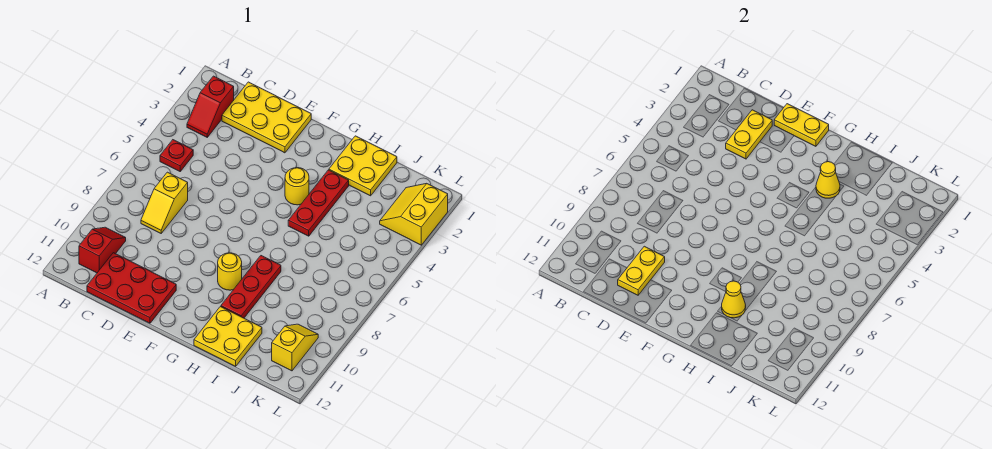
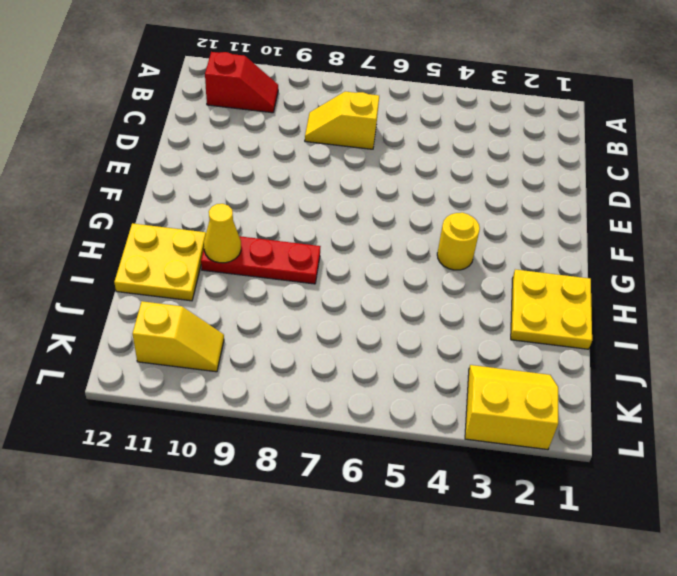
none -> red 1x2 slope [187,76,234,137]
none -> red 1x1 plate [160,140,193,171]
none -> yellow 2x3 plate [222,82,311,153]

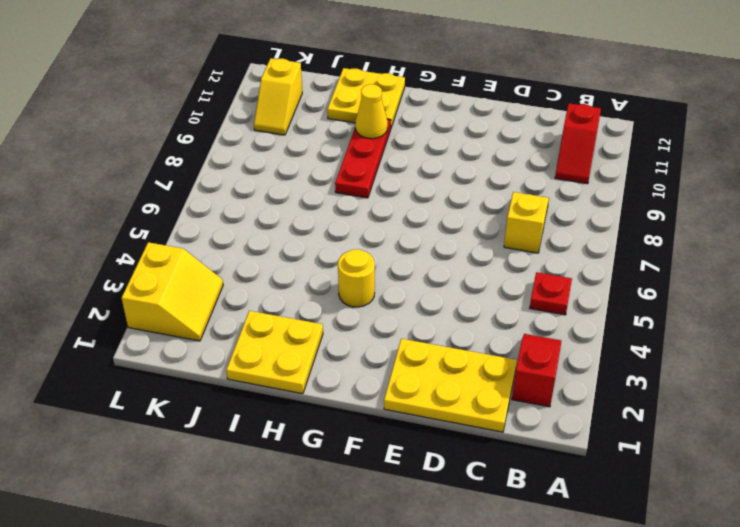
none -> red 2x3 plate [87,253,176,323]
none -> yellow 1x1 round brick [218,253,242,290]
none -> red 1x3 plate [288,170,349,236]

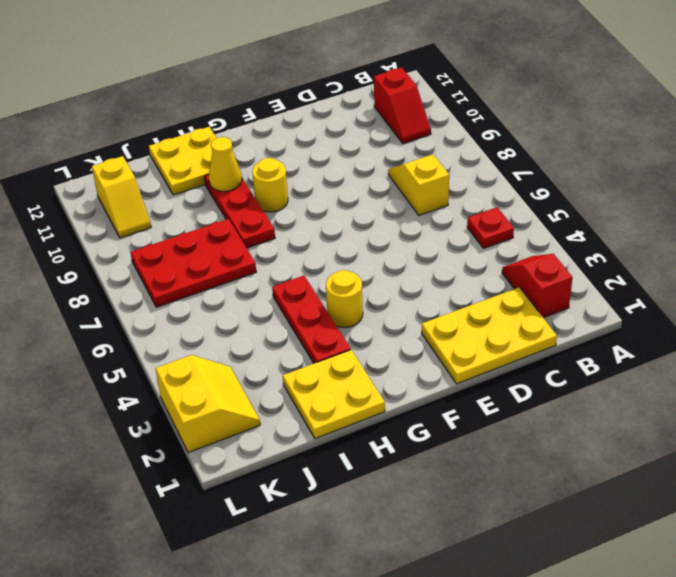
red 2x3 plate [131,219,256,307] -> red 2x3 plate moved to [87,253,176,323]
none -> yellow 1x2 plate [726,110,772,159]
none -> yellow 1x2 plate [618,246,665,295]
none -> yellow 1x2 plate [774,104,829,146]

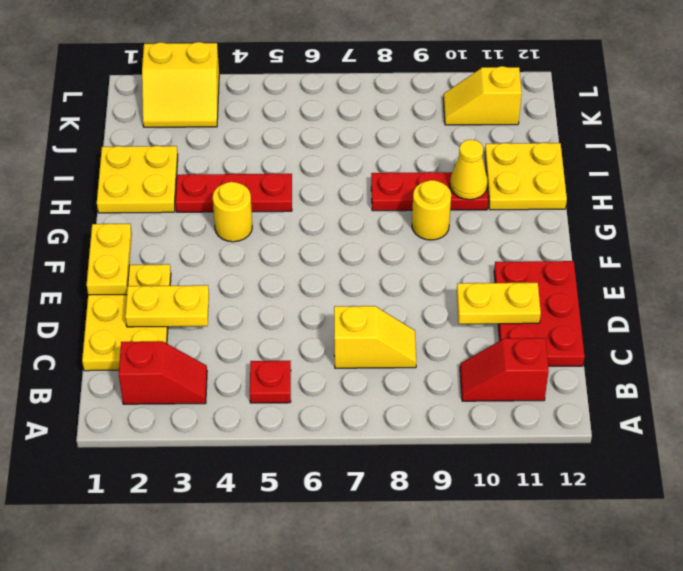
none -> yellow 1x1 cone [816,162,840,198]

